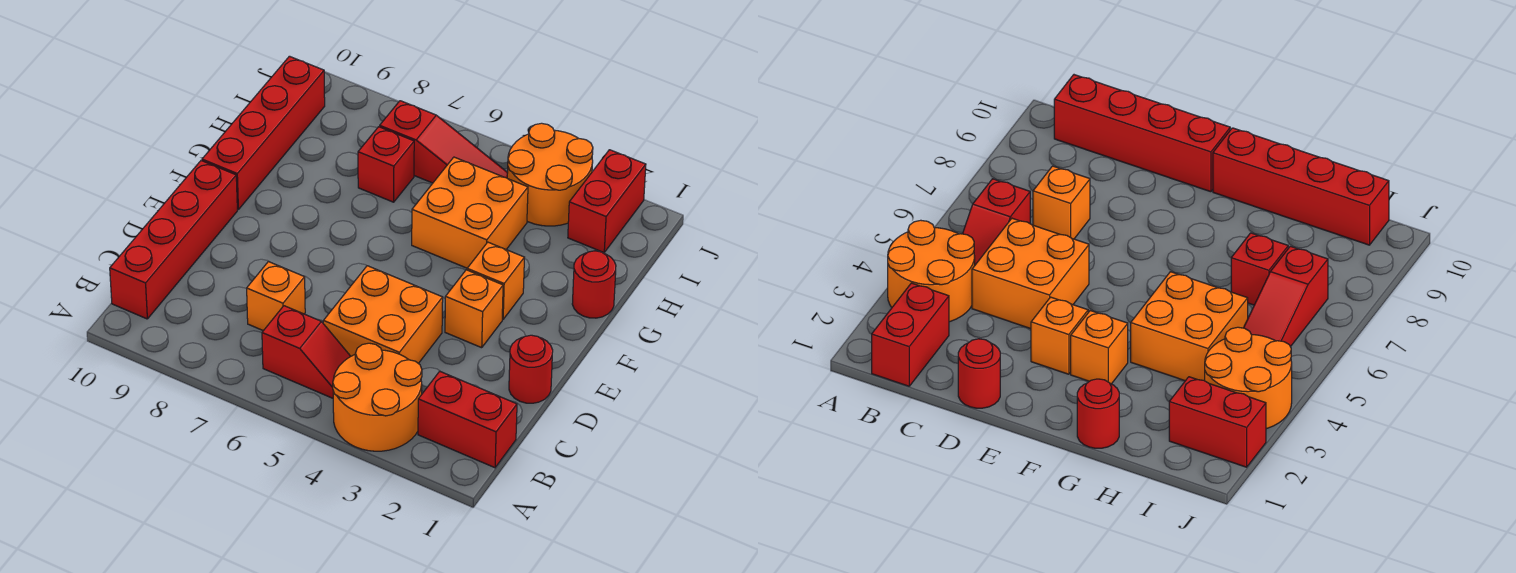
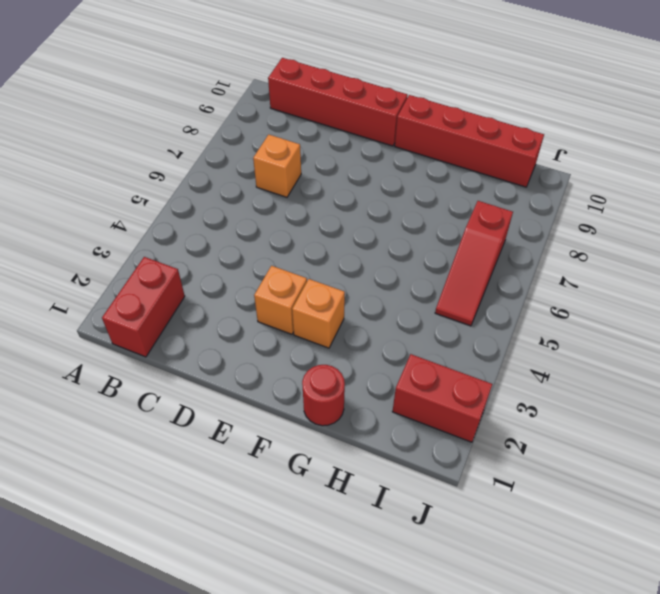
none -> orange 2x2 round brick [333,343,422,451]
none -> red 1x2 slope [262,306,351,398]
none -> orange 2x2 brick [323,266,443,364]

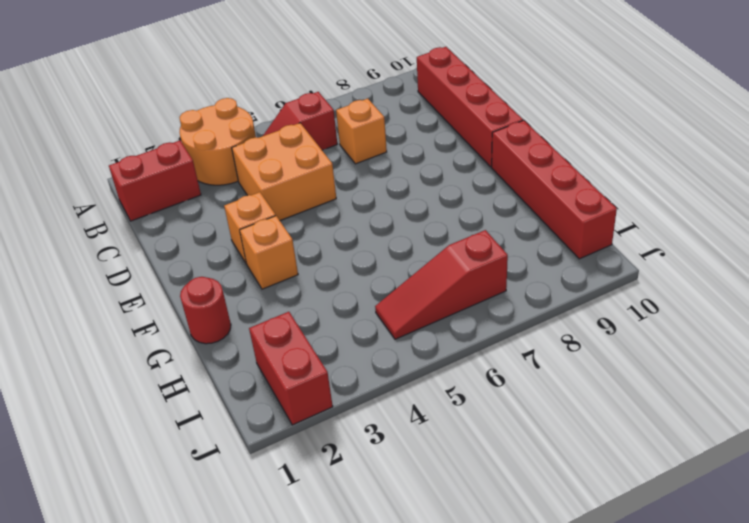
none -> red 1x1 round brick [509,335,553,403]
none -> orange 2x2 brick [412,157,528,268]
none -> red 1x1 brick [358,127,414,202]

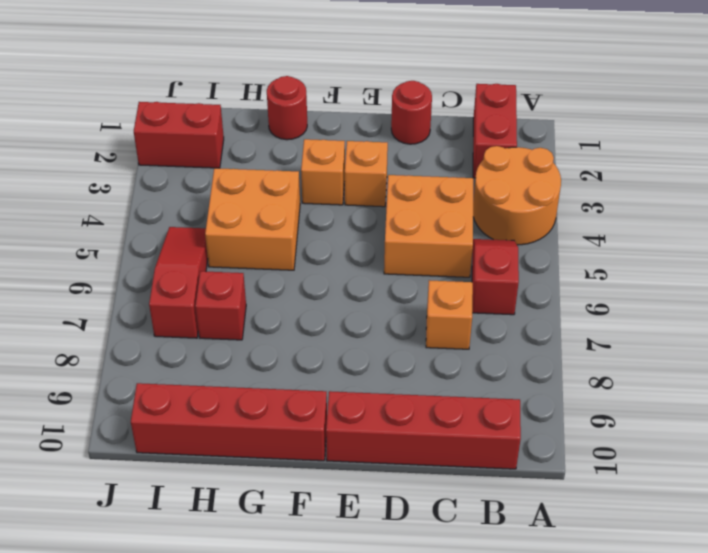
none -> orange 2x2 round brick [507,123,593,226]

